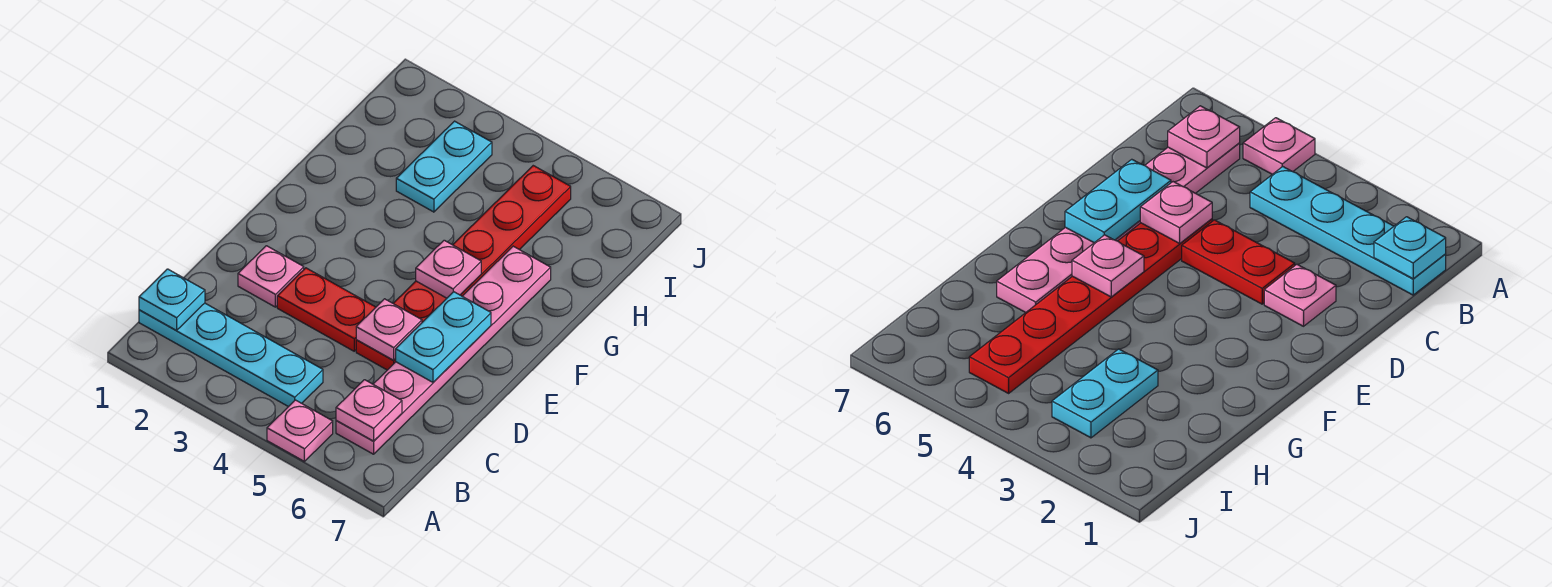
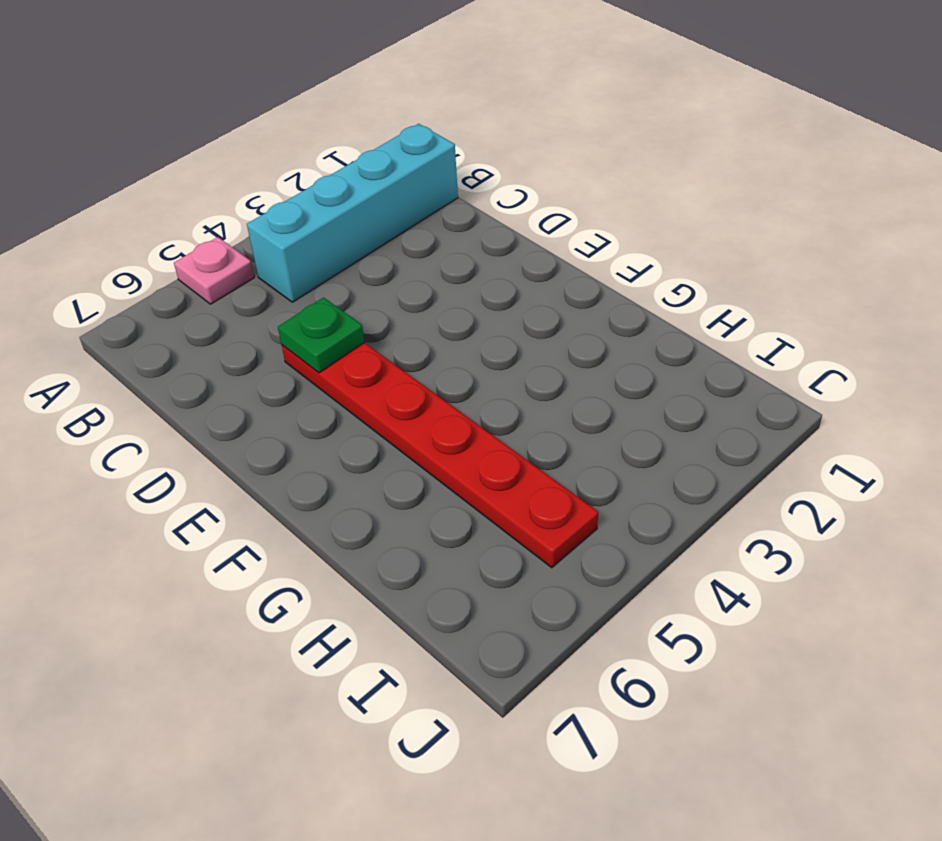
cyan 1x4 brick [247,124,458,302] -> cyan 1x4 plate [139,303,323,407]
green 1x1 plate [278,298,364,373] -> pink 1x1 plate [356,299,422,360]
none -> pink 1x6 plate [336,246,551,454]
none -> pink 1x1 plate [238,246,304,307]
none -> red 1x2 plate [277,268,376,351]

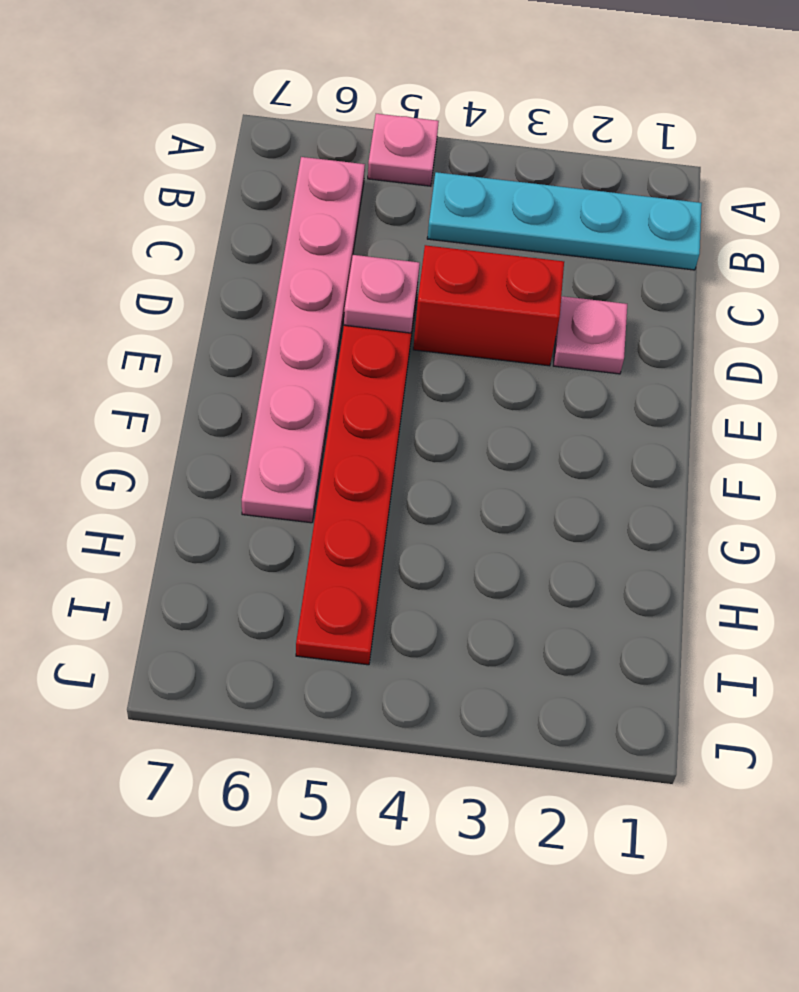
red 1x2 brick [413,245,564,366] -> red 1x2 plate [277,268,376,351]
none -> cyan 1x2 plate [396,121,492,212]
none -> cyan 1x1 plate [139,269,205,330]
none -> pink 1x1 plate [336,380,402,441]

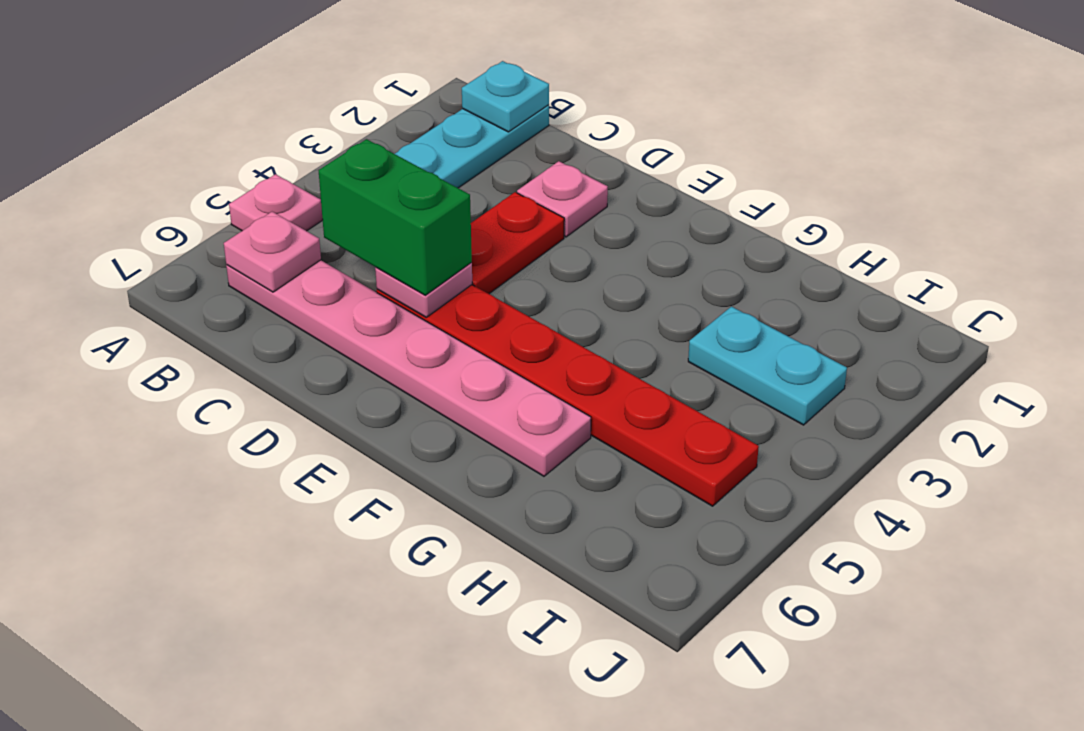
green 1x2 brick [319,139,472,295] -> none
none -> cyan 1x2 plate [396,292,491,382]
none -> pink 1x1 plate [416,240,481,298]

